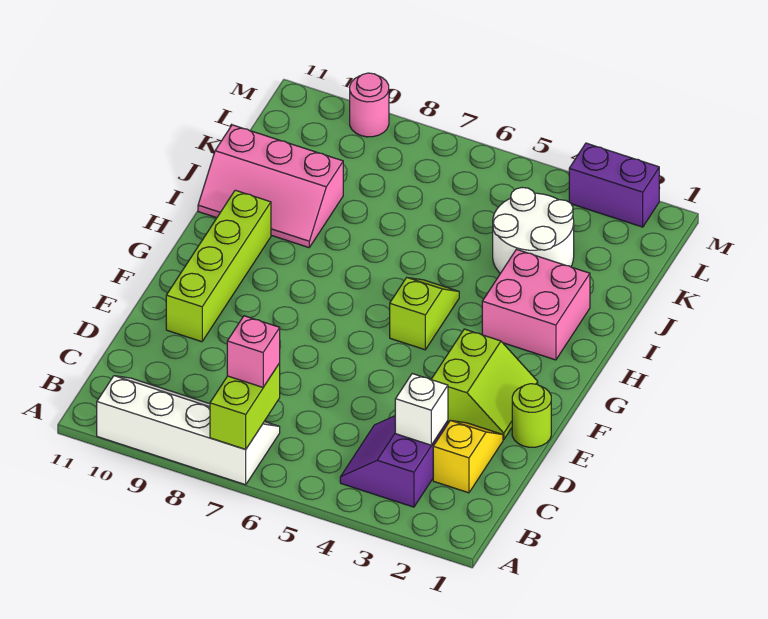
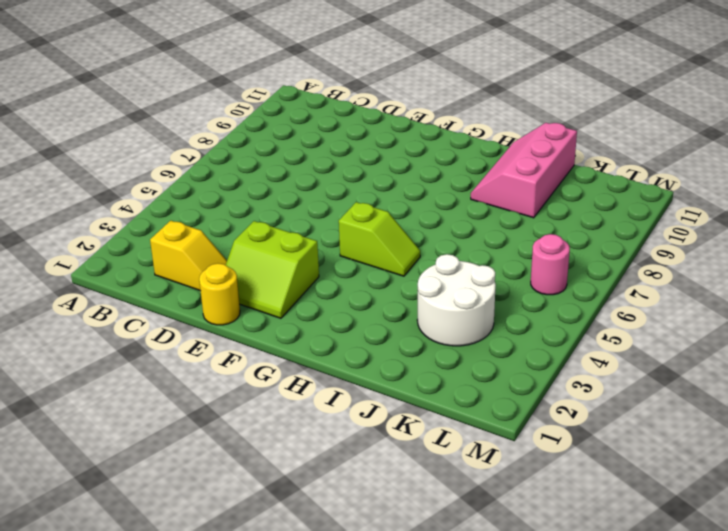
yellow 1x1 round brick [199,263,240,325] -> lime 1x1 round brick [512,384,551,447]
pink 1x1 round brick [531,234,570,295] -> pink 1x1 round brick moved to [350,73,389,137]
none -> white 2x4 slope [97,376,280,485]
none -> purple 2x2 slope [340,416,448,507]
none -> lime 1x4 brick [166,190,271,342]

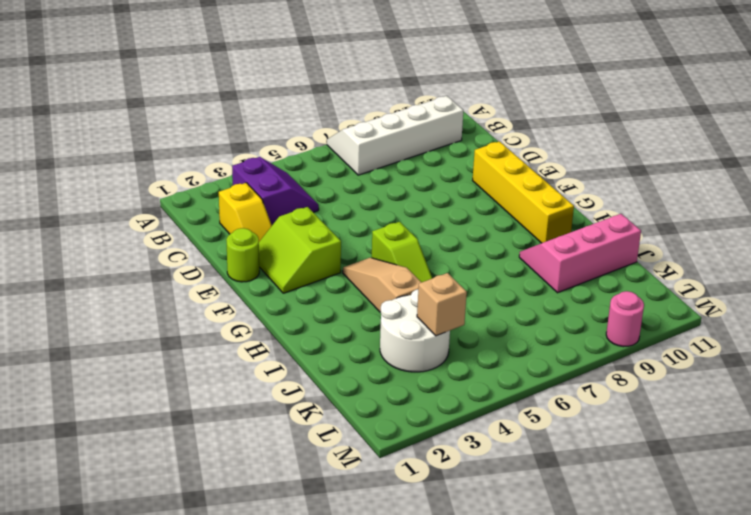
white 2x4 slope [327,96,463,175] -> white 2x4 slope turned to [97,376,280,485]
yellow 1x4 brick [473,141,574,243] -> lime 1x4 brick [166,190,271,342]
tan 1x3 slope [343,258,421,312] -> none
tan 1x1 brick [417,273,467,336] -> none
none -> pink 2x2 brick [482,249,590,360]
none -> purple 1x2 brick [569,143,659,227]
none -> lime 1x2 brick [210,363,280,449]

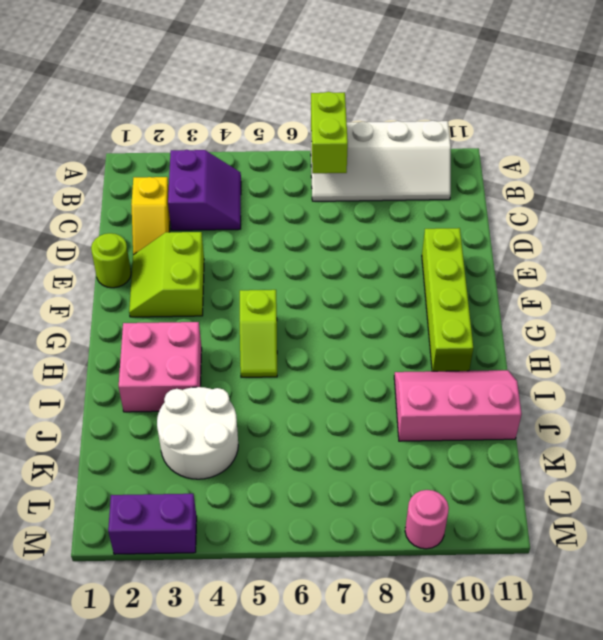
none -> white 1x1 brick [395,374,448,445]
none -> pink 1x1 brick [227,316,280,387]

